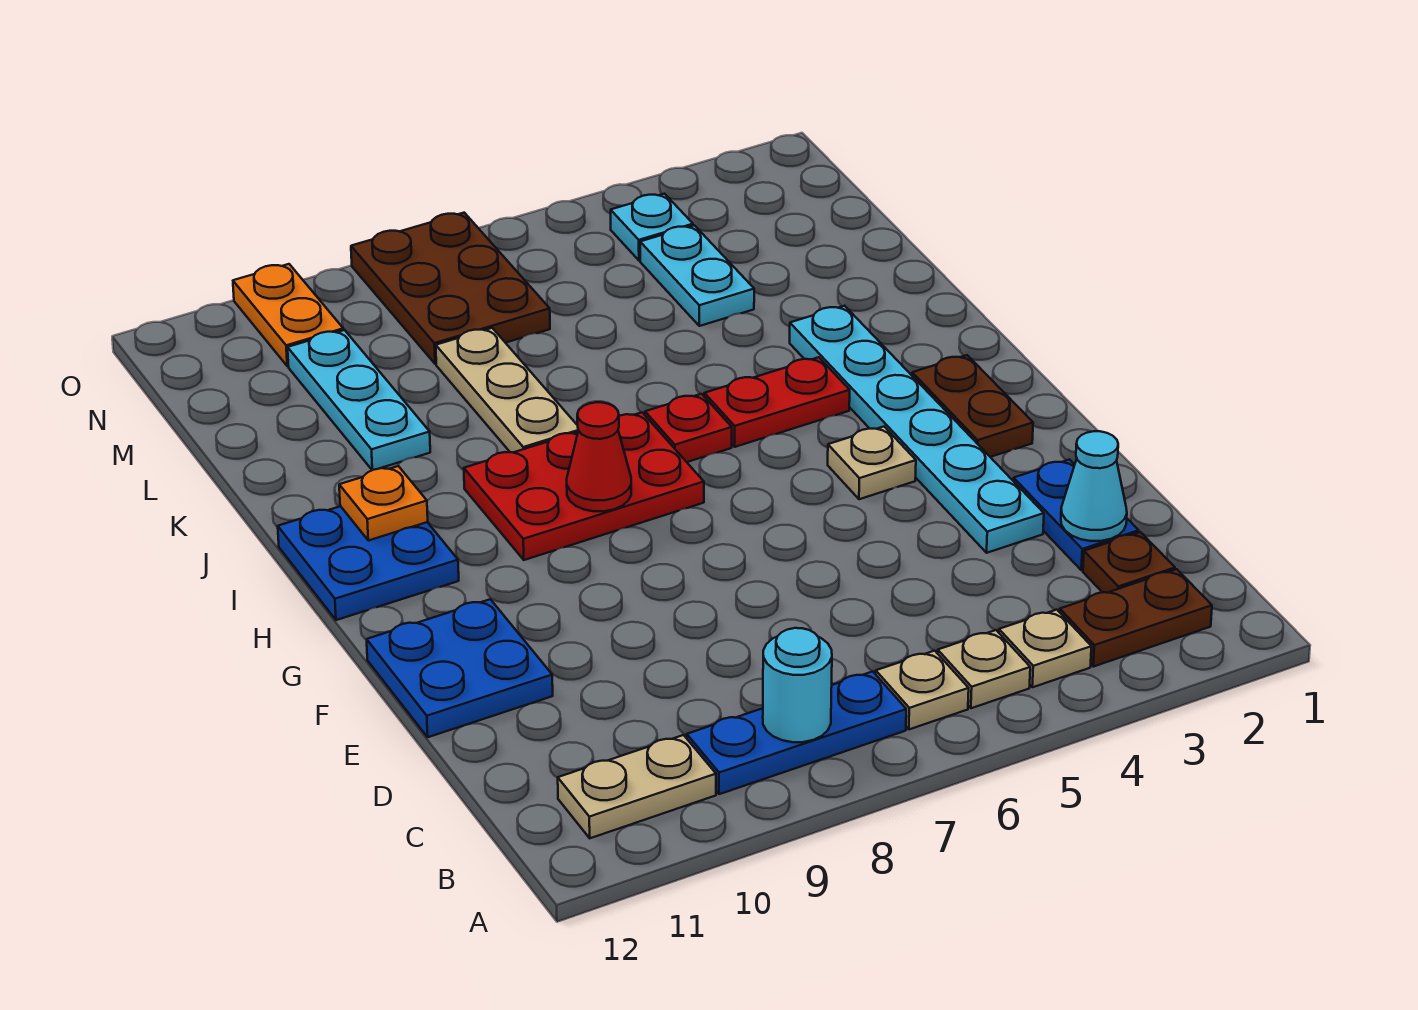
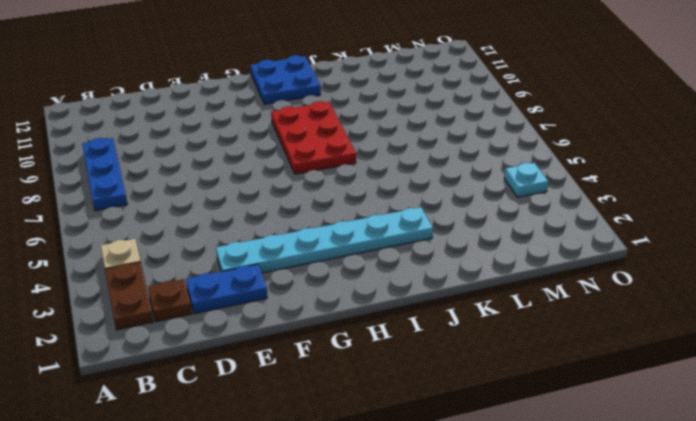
none -> tan 1x1 plate [938,630,1030,708]
none -> tan 1x1 plate [876,651,969,729]
none -> tan 1x2 plate [558,735,716,838]

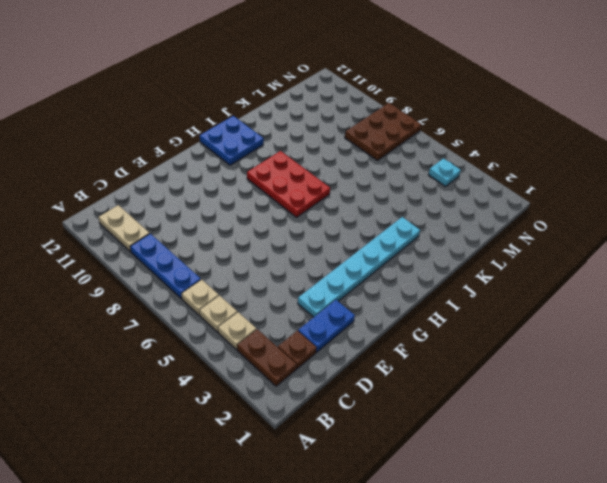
none -> blue 2x2 plate [367,599,553,737]
none -> brown 1x2 plate [912,355,1033,457]
none -> tan 1x1 plate [828,427,916,499]

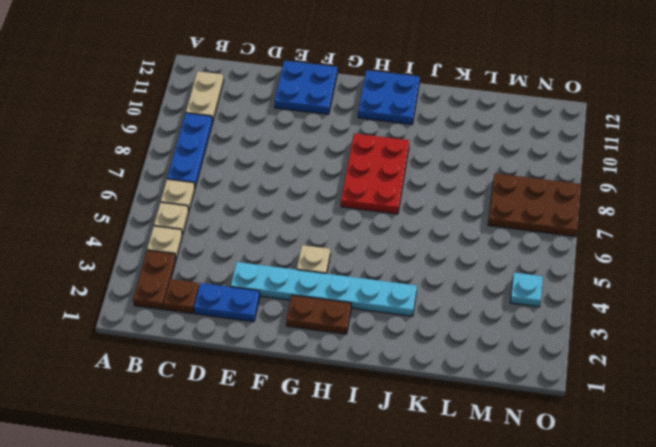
none -> red 1x2 plate [704,357,850,447]
none -> red 1x1 plate [645,394,732,462]
none -> tan 1x3 plate [436,328,578,452]

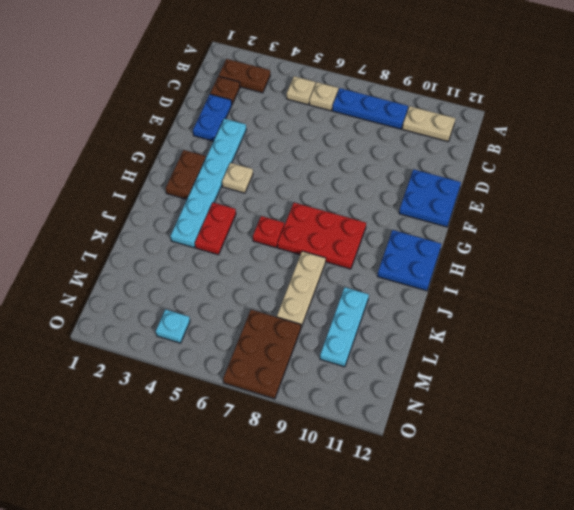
red 1x2 plate [195,203,236,255] -> red 1x2 plate turned to [704,357,850,447]
none -> tan 1x1 plate [999,610,1091,687]
none -> cyan 1x2 plate [640,225,754,326]
none -> orange 1x2 plate [233,264,343,366]

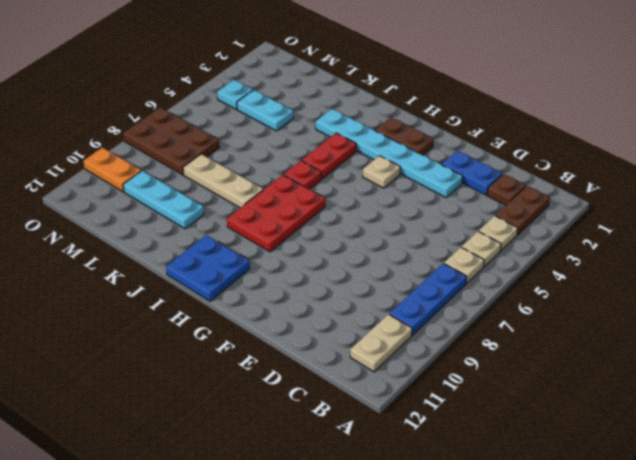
none -> blue 2x2 plate [367,599,553,737]
none -> cyan 1x1 round brick [763,628,832,742]
none -> cyan 1x1 cone [1061,431,1127,541]

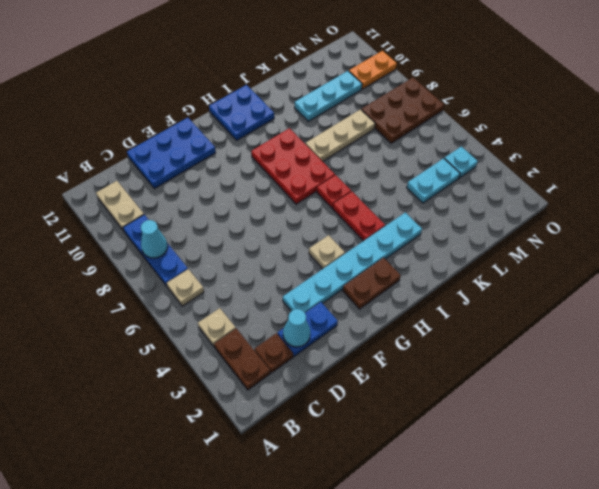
cyan 1x1 cone [141,220,168,258] -> cyan 1x1 round brick [763,628,832,742]
blue 2x3 plate [127,118,216,189] -> blue 2x2 plate [367,599,553,737]
none -> tan 1x1 plate [938,630,1030,708]
none -> red 1x1 cone [567,402,631,511]
none -> orange 1x1 plate [339,466,428,541]

